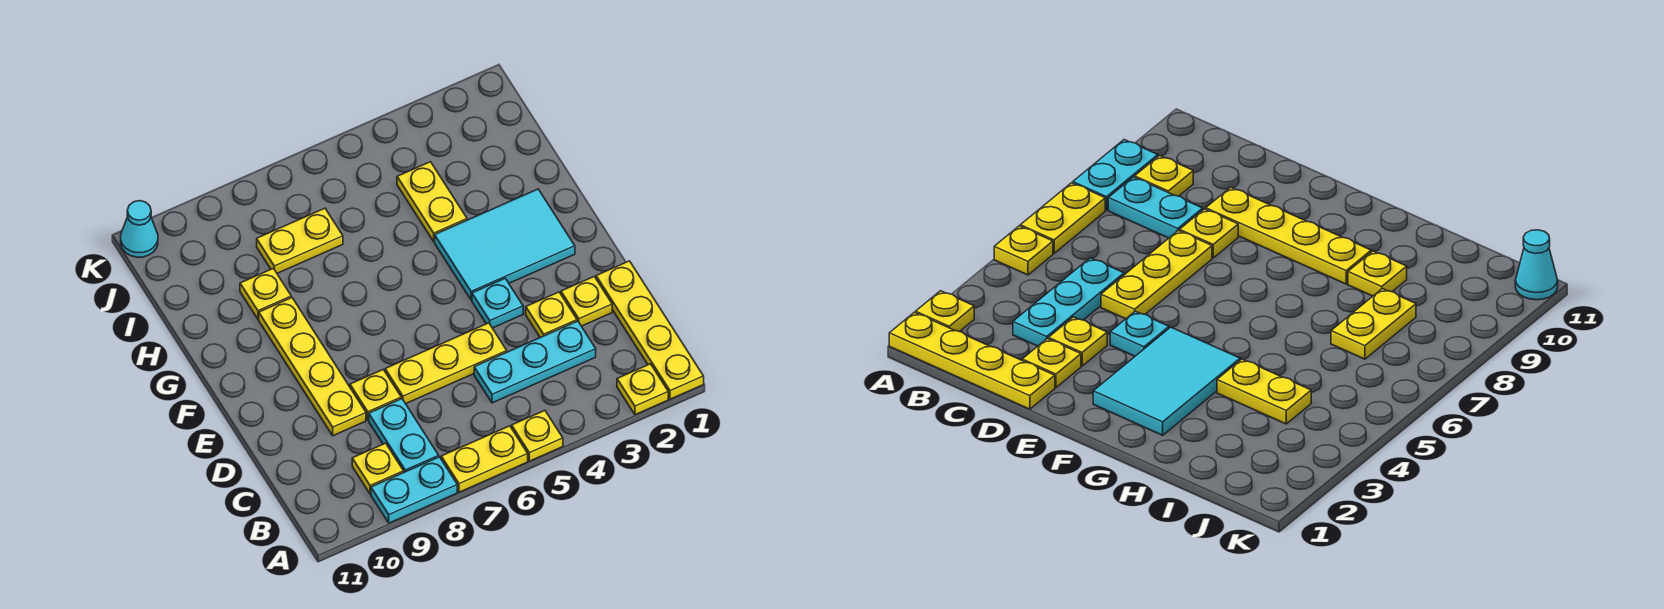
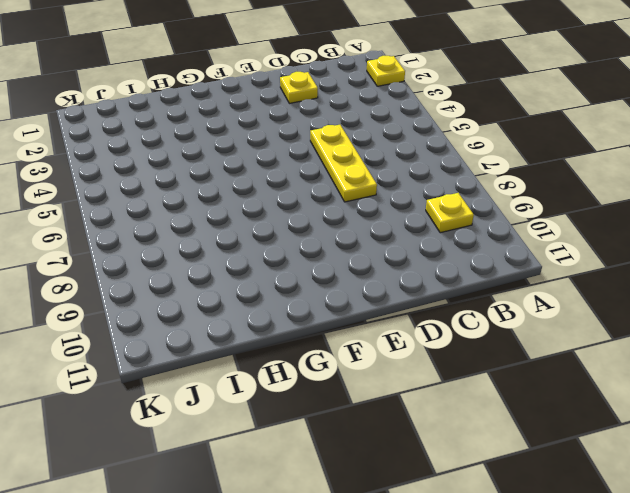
none -> yellow 1x4 plate [596,261,704,399]
none -> yellow 1x1 plate [512,410,563,461]
none -> yellow 1x2 plate [441,426,528,492]

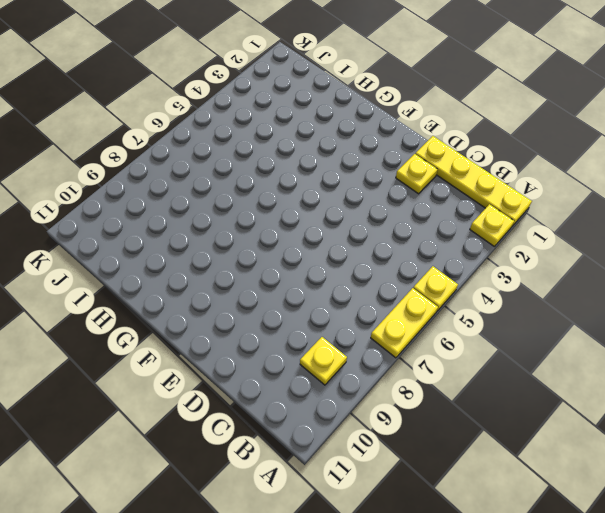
none -> cyan 1x2 plate [371,457,457,523]
none -> cyan 1x2 plate [369,399,439,472]
none -> cyan 1x3 plate [474,321,596,403]

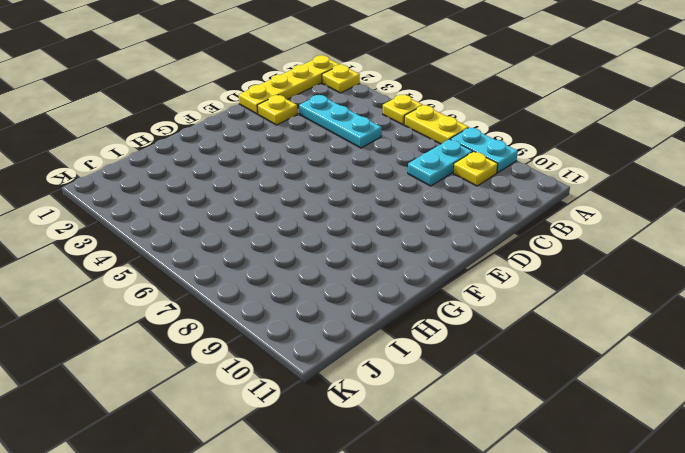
none -> yellow 1x1 plate [526,292,577,337]
none -> yellow 1x3 plate [385,323,507,404]
none -> yellow 1x1 plate [350,370,401,420]

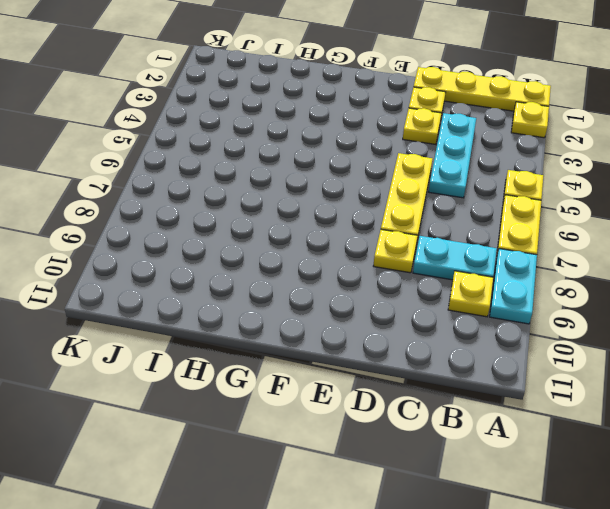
none -> yellow 1x4 plate [259,298,366,436]
none -> cyan 1x1 plate [472,278,523,328]
none -> cyan 2x3 tile [435,189,575,300]

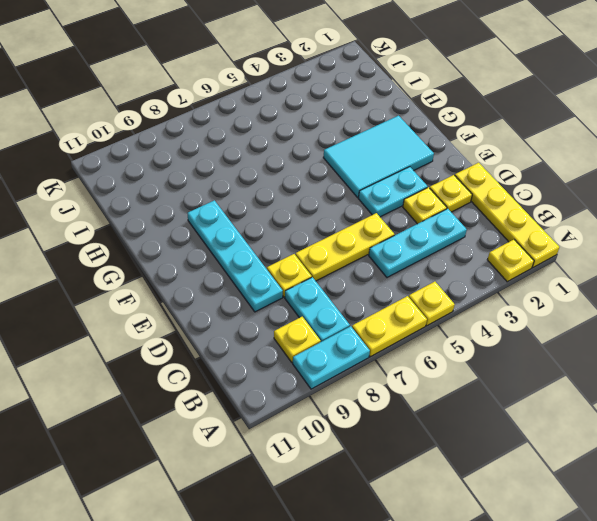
cyan 1x4 plate [187,200,283,312] -> yellow 1x4 plate [259,298,366,436]
cyan 1x2 plate [358,167,428,217] -> cyan 1x1 plate [472,278,523,328]
none -> yellow 1x2 plate [397,162,467,242]
none -> yellow 1x1 plate [240,268,291,319]
none -> yellow 1x2 plate [257,208,343,273]

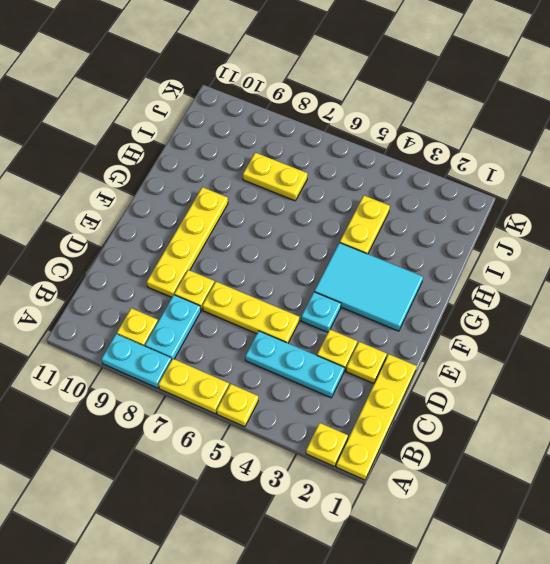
none -> yellow 1x1 plate [240,268,291,319]
none -> cyan 1x1 cone [121,201,158,257]

